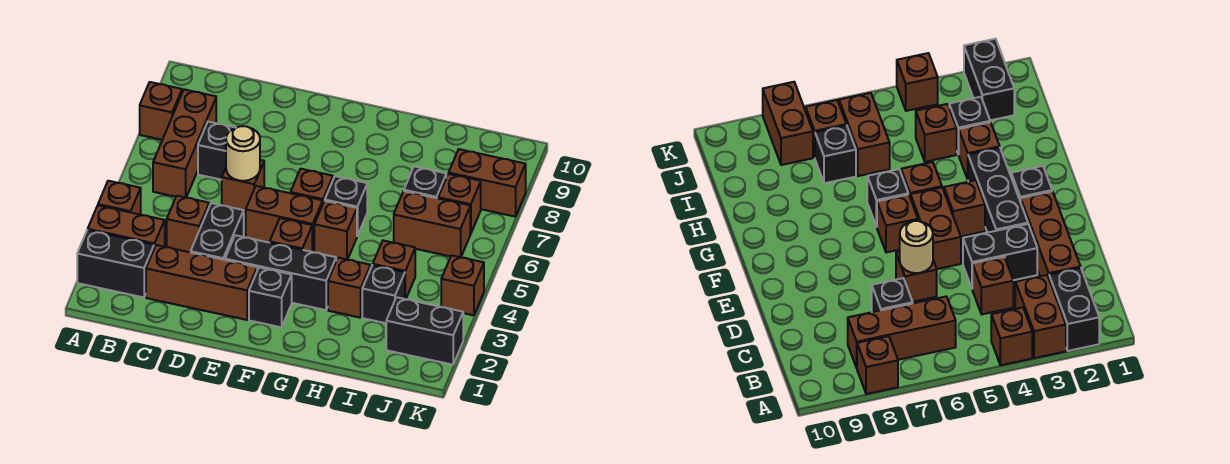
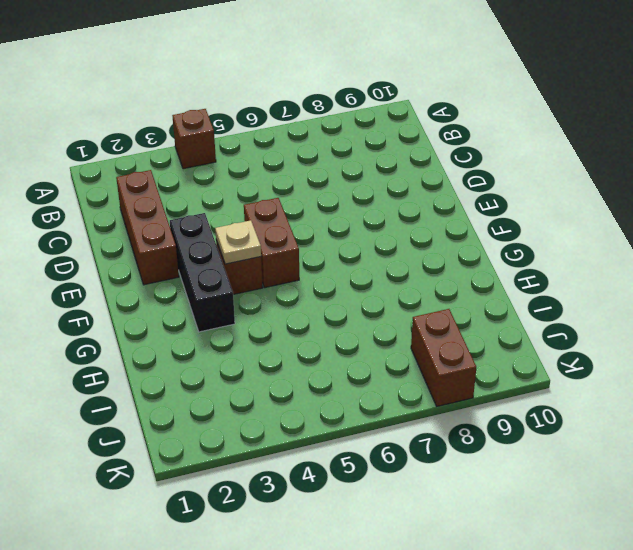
tan 1x1 plate [215,220,261,264] -> none
none -> black 1x2 brick [77,230,154,298]
none -> brown 1x2 brick [88,206,165,248]
none -> brown 1x1 brick [140,82,182,140]

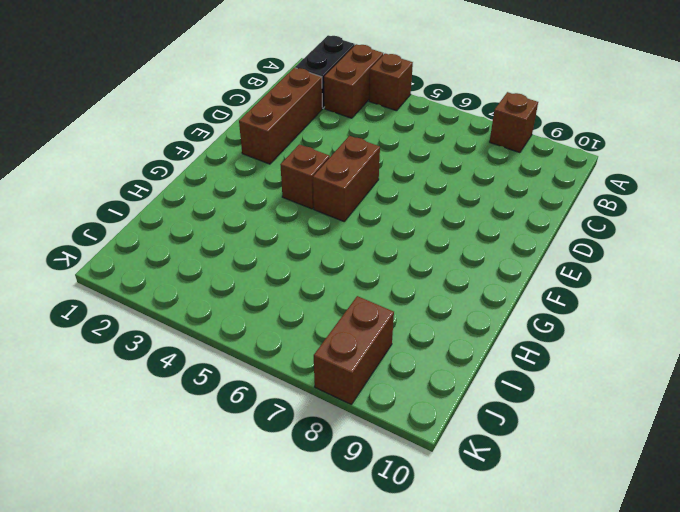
none -> brown 1x3 brick [153,89,216,197]
none -> brown 1x1 brick [167,196,209,252]
none -> black 1x1 brick [198,122,235,180]

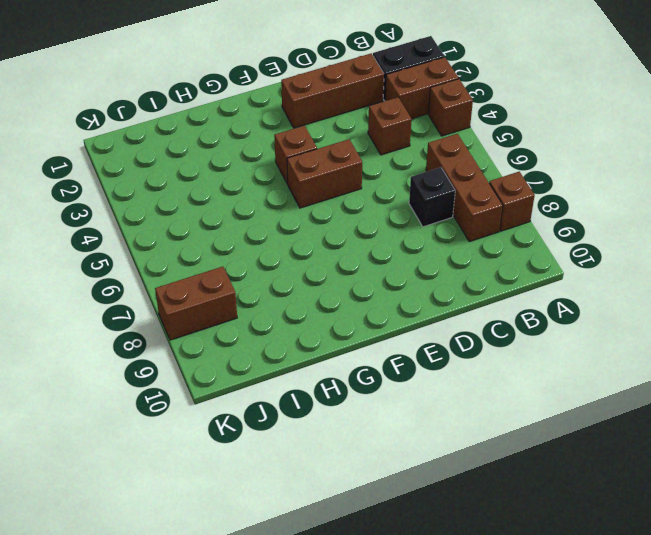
none -> black 1x2 brick [191,203,244,260]
none -> brown 1x1 brick [222,160,264,212]
none -> black 1x3 brick [225,235,336,310]

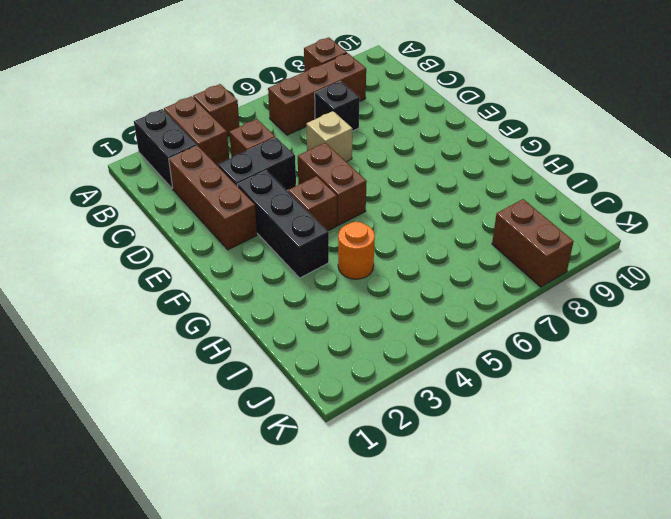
tan 1x1 brick [306,111,353,162] -> brown 1x1 brick [222,160,264,212]
orange 1x1 round brick [338,222,375,279] -> none
none -> black 1x1 brick [249,267,292,327]
none -> brown 1x1 brick [290,169,333,202]
none -> brown 1x1 brick [314,201,357,260]

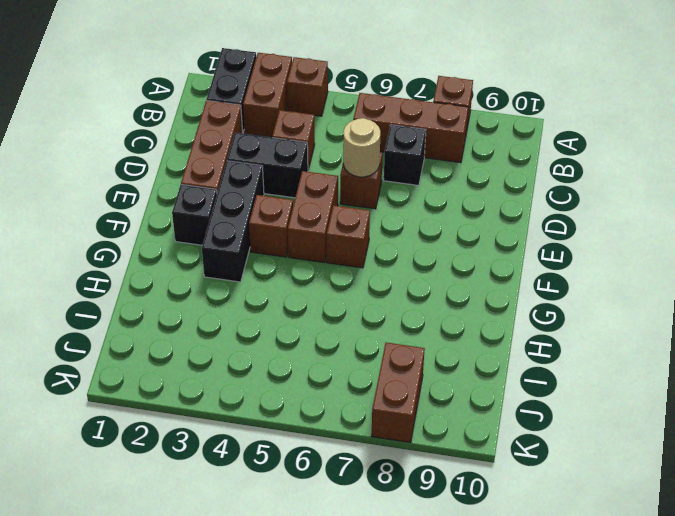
none -> brown 1x1 brick [314,201,357,260]
none -> black 1x1 brick [325,176,367,236]
none -> brown 1x1 brick [328,258,371,318]

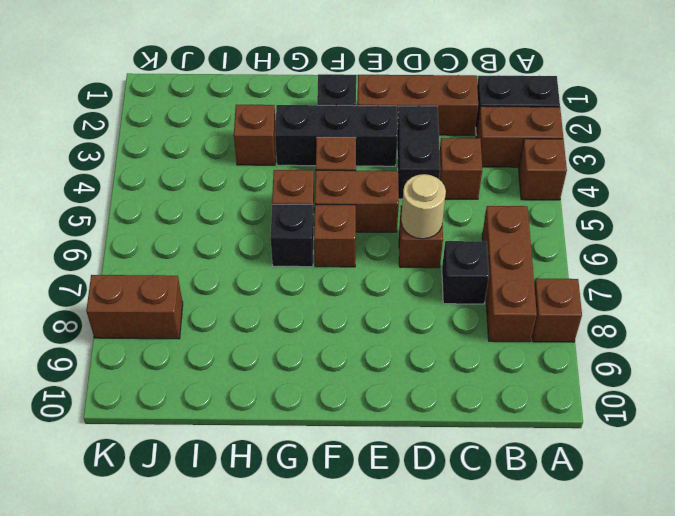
none -> black 1x1 brick [362,265,405,323]
none -> brown 1x1 brick [373,241,415,299]
none -> brown 1x2 brick [394,191,470,257]

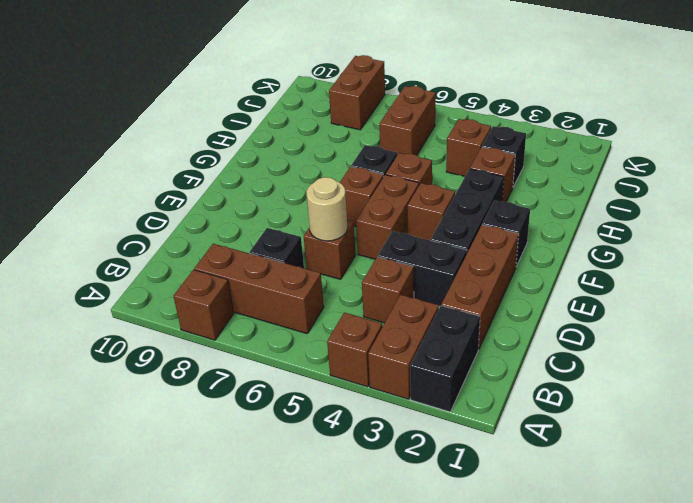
none -> black 1x1 brick [404,166,446,198]
none -> black 1x2 brick [386,297,463,365]
none -> brown 1x1 brick [438,174,481,234]

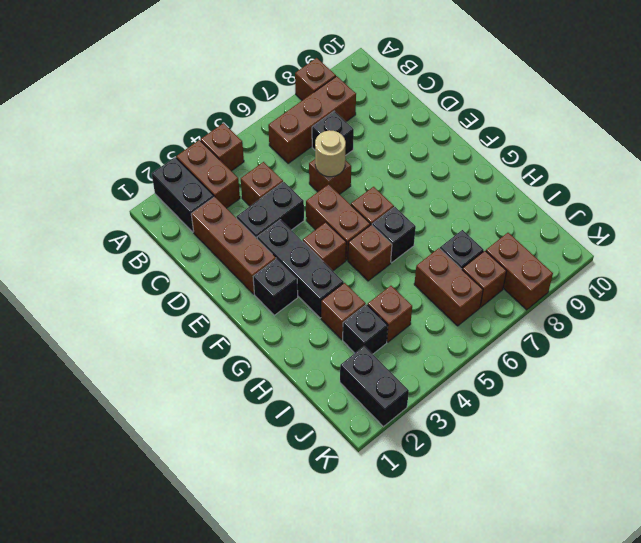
none -> brown 1x1 brick [441,255,484,315]

